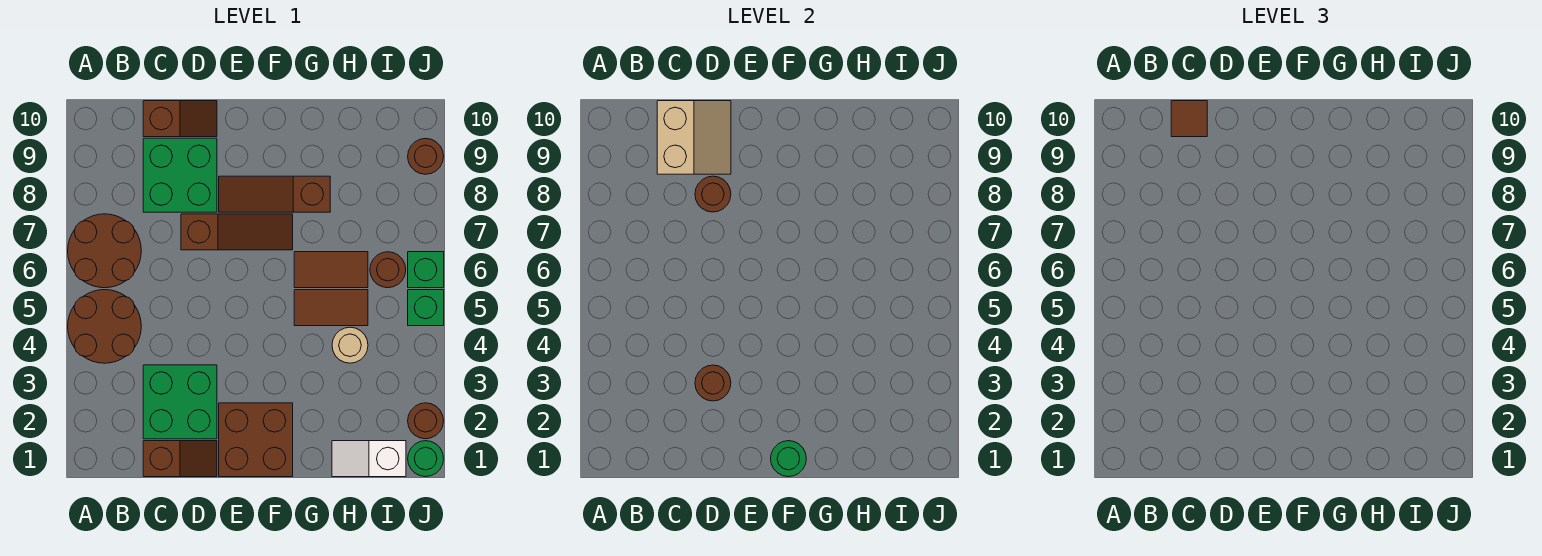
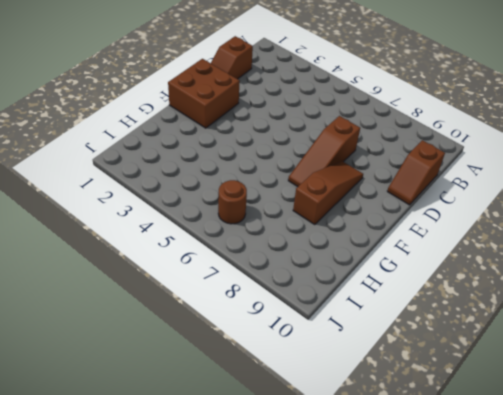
none -> brown 2x2 round brick [68,290,141,363]
none -> brown 2x2 round brick [68,214,141,288]
none -> green 2x2 brick [143,365,217,439]

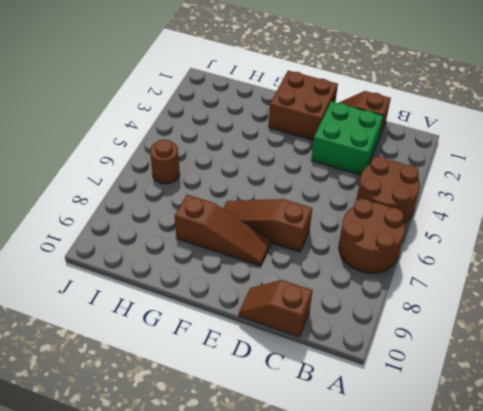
none -> green 2x2 brick [143,138,217,212]
none -> brown 1x2 tile [294,290,368,326]
none -> brown 1x2 tile [294,252,368,288]

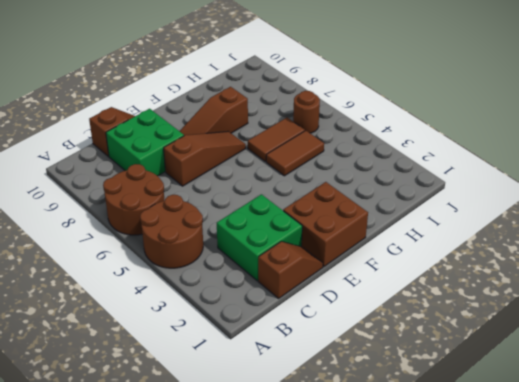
none -> white 1x2 slope [332,441,406,477]
none -> tan 1x1 round brick [332,327,368,363]
none -> green 1x1 round brick [408,441,444,477]

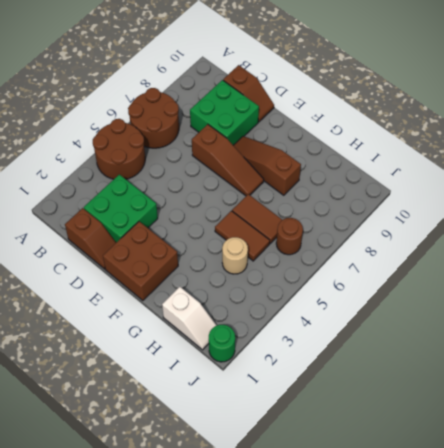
white 1x2 slope [162,287,217,350] -> white 1x2 slope turned to [332,441,406,477]
none -> brown 1x1 round brick [408,403,444,439]
none -> green 1x1 brick [408,290,444,326]
none -> green 1x1 brick [408,252,444,288]

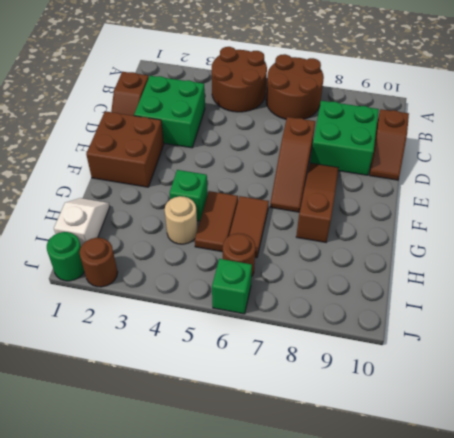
green 1x1 brick [170,170,207,221] -> green 1x1 brick moved to [408,290,444,326]
none -> brown 1x1 round brick [408,138,444,174]
none -> tan 2x2 slope [657,101,731,174]
none -> brown 1x1 round brick [695,365,731,401]

